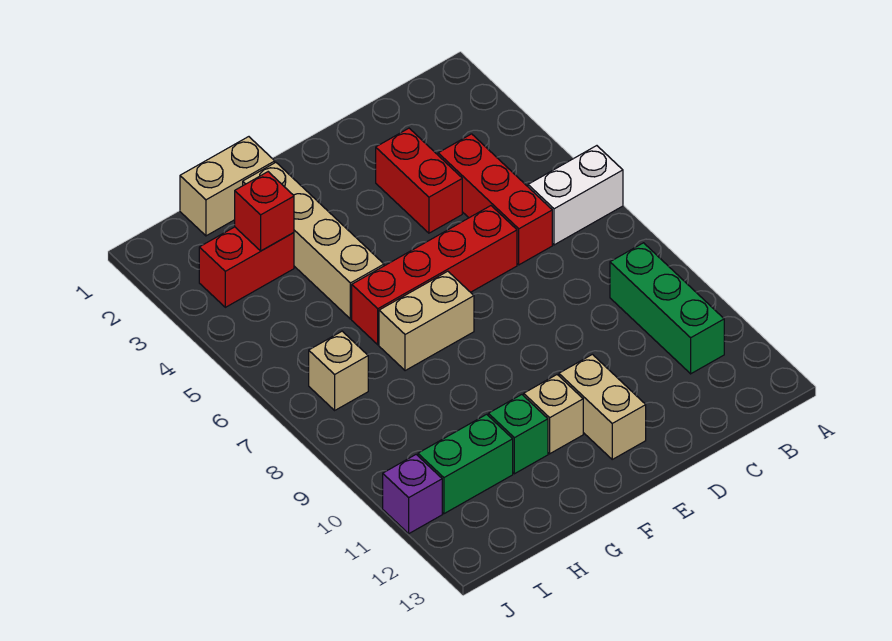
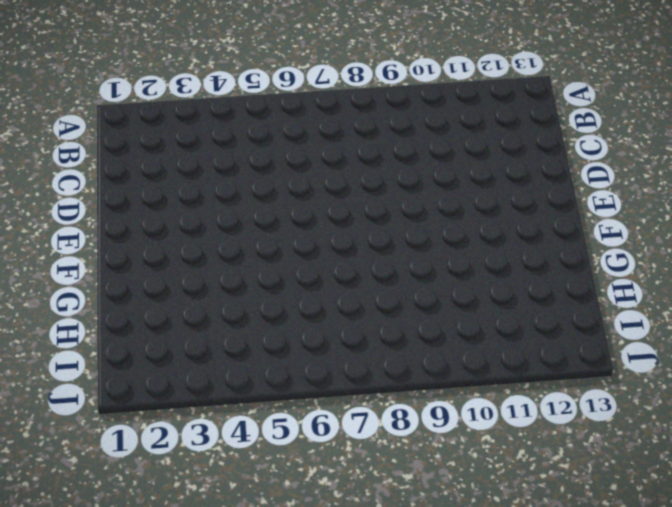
none -> white 1x2 brick [528,146,623,245]
none -> green 1x3 brick [610,243,724,374]
none -> red 1x3 brick [438,134,552,265]

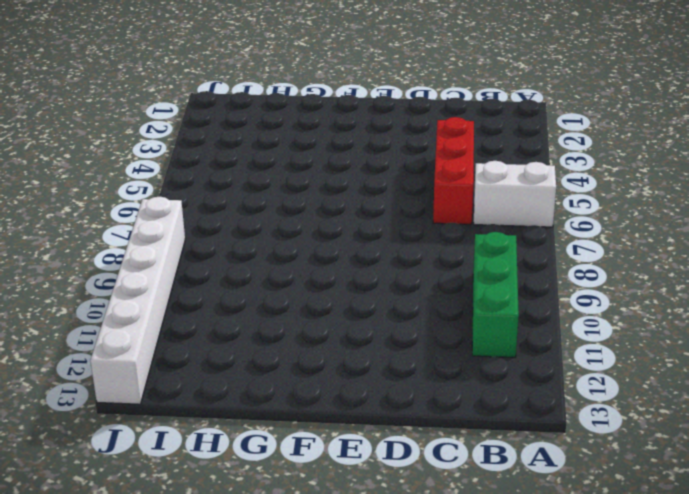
white 1x6 brick [90,197,185,404] -> purple 1x1 brick [383,455,442,533]
none -> red 1x2 brick [376,128,462,233]
none -> red 1x4 brick [352,206,517,345]
none -> tan 1x2 brick [559,354,646,459]

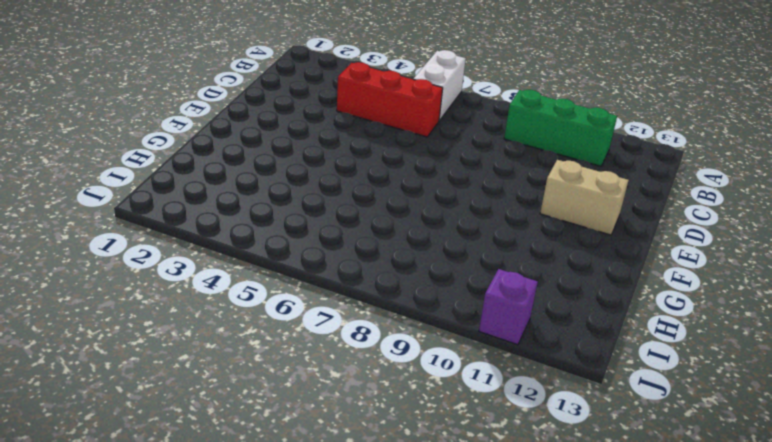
none -> red 1x2 brick [376,128,462,233]
none -> red 1x4 brick [352,206,517,345]
none -> tan 1x2 brick [379,271,474,371]

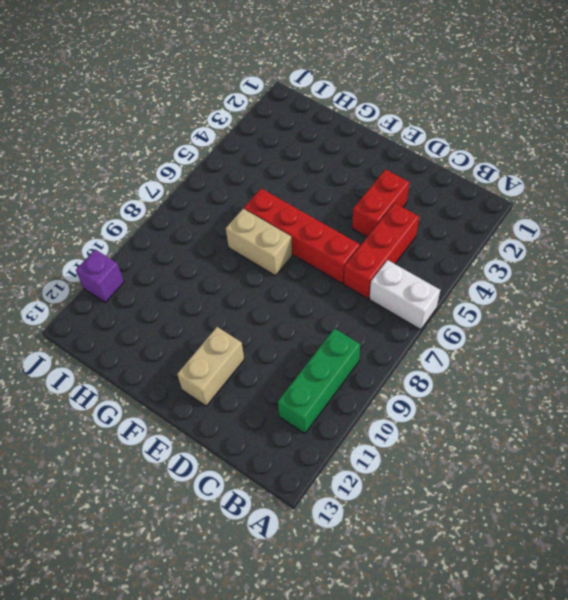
none -> tan 1x1 brick [524,375,583,454]
none -> tan 1x2 brick [180,137,275,236]
none -> tan 1x4 brick [243,163,384,319]

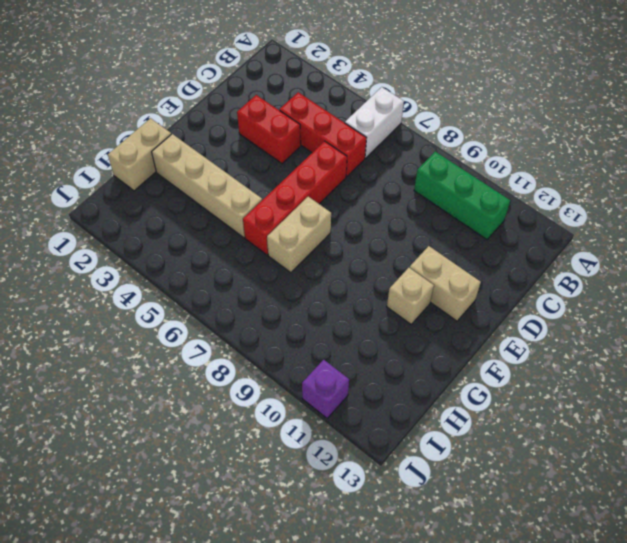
none -> green 1x1 brick [488,395,548,474]
none -> red 1x2 brick [199,227,294,307]
none -> green 1x2 brick [418,414,513,514]

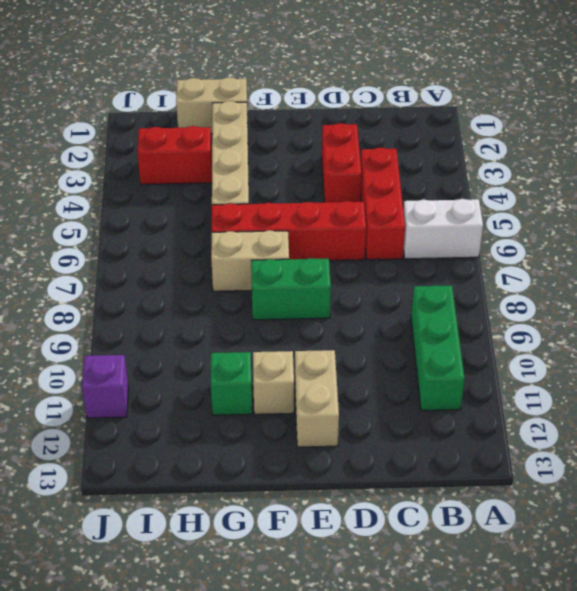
green 1x2 brick [251,258,331,320] -> green 1x2 brick moved to [418,414,513,514]
none -> tan 1x1 brick [309,331,368,410]
none -> red 1x1 brick [235,172,294,251]

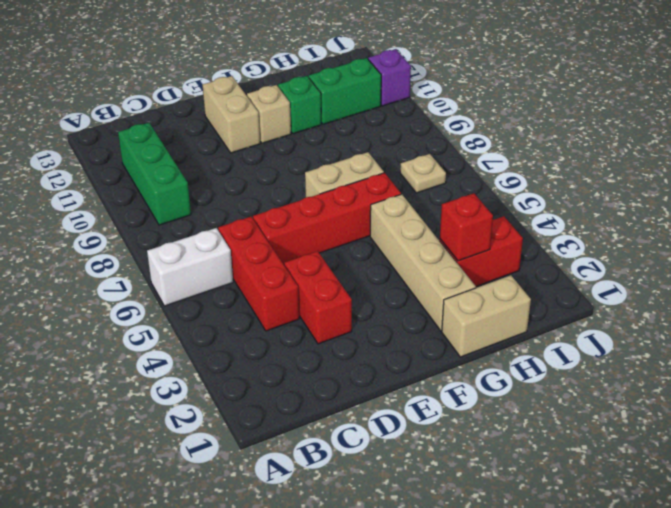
tan 1x1 plate [400,154,446,193] -> tan 1x1 brick [309,331,368,410]

